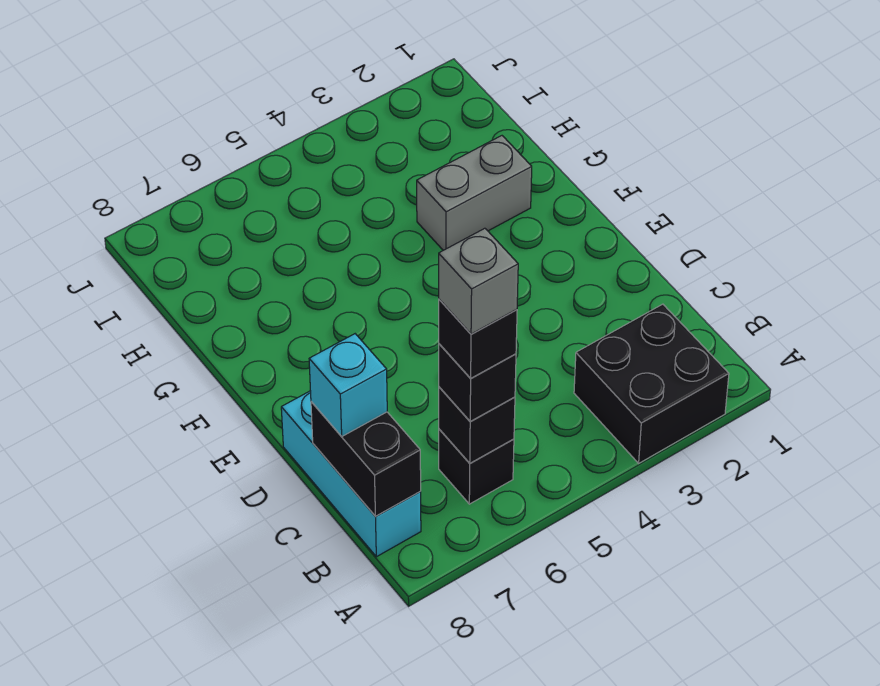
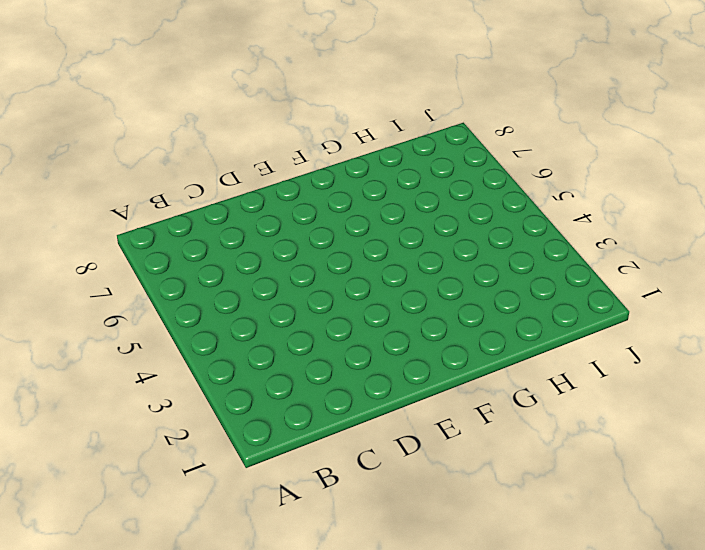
none -> black 2x2 brick [574,304,729,463]
none -> black 1x1 brick [439,429,514,504]

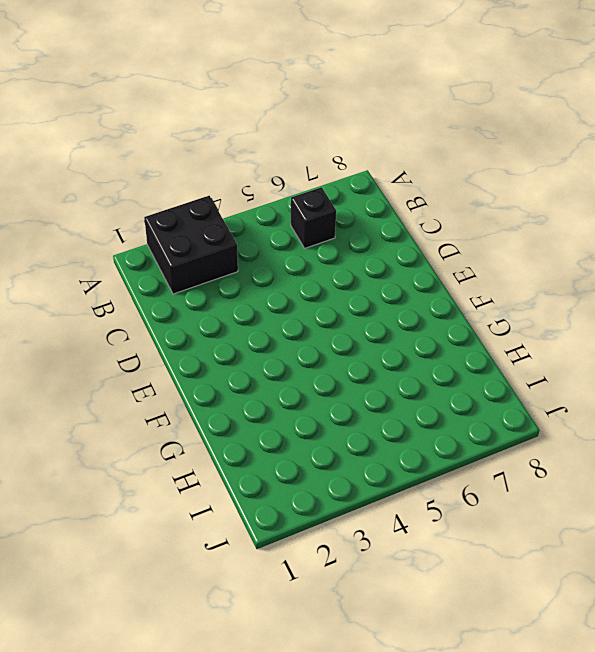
none -> cyan 1x3 brick [281,391,421,557]
none -> grey 1x2 brick [417,136,532,250]

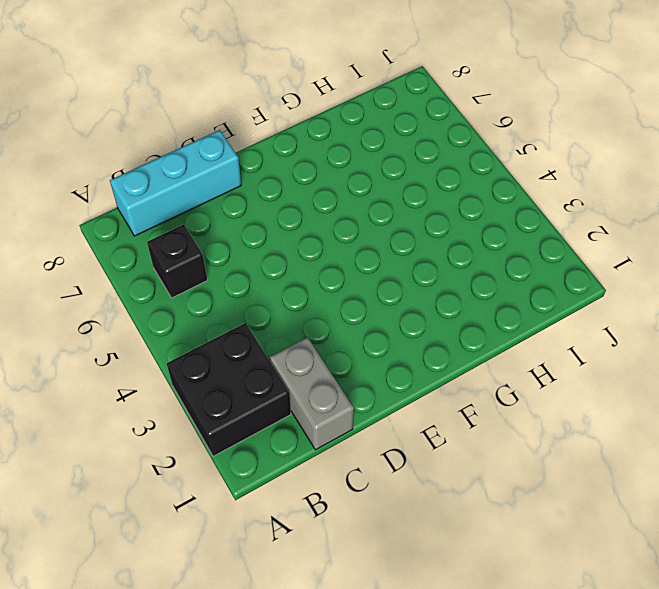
grey 1x2 brick [270,337,354,450] -> grey 1x2 brick moved to [417,136,532,250]
none -> black 1x1 brick [439,387,515,463]
none -> black 1x2 brick [311,402,421,516]

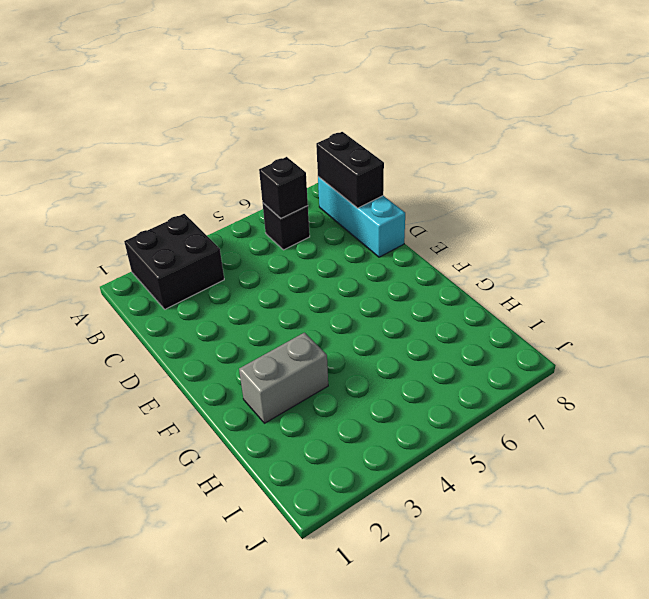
none -> black 1x1 brick [439,344,516,422]
none -> cyan 1x1 brick [309,334,387,436]

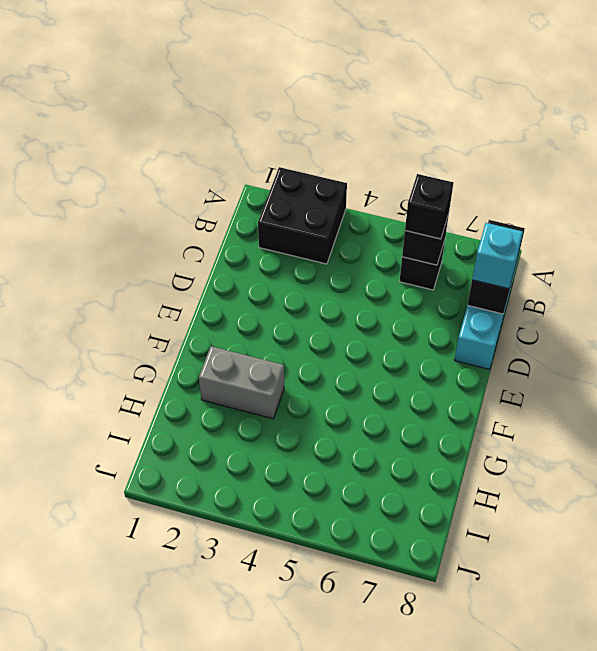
none -> black 1x1 brick [439,299,517,378]
none -> grey 1x1 brick [439,228,518,334]

